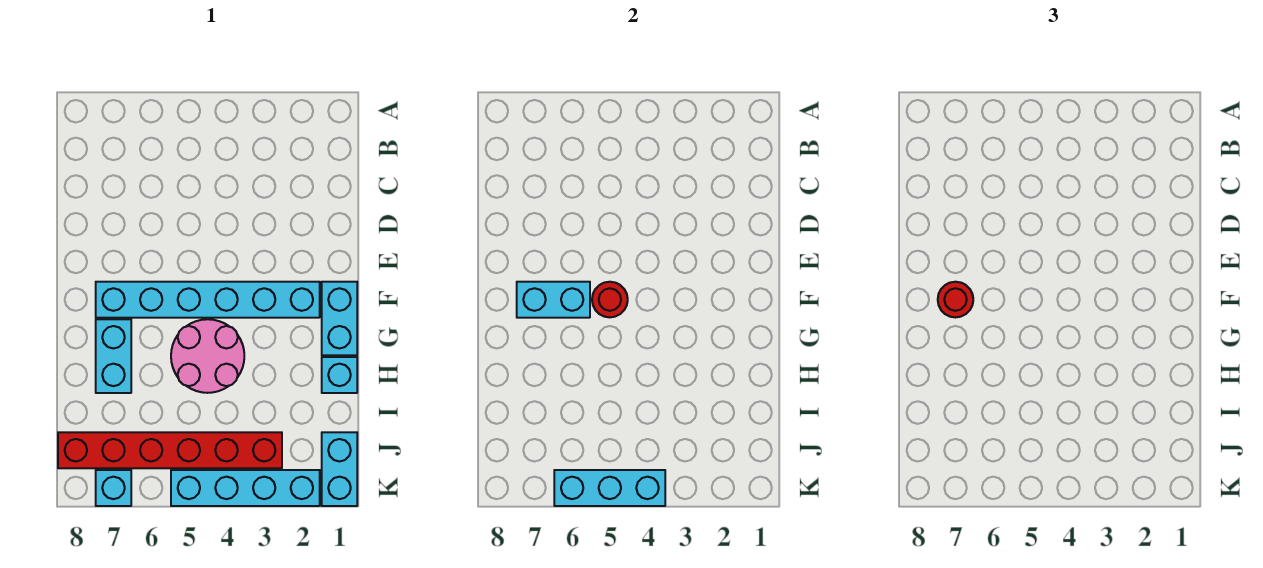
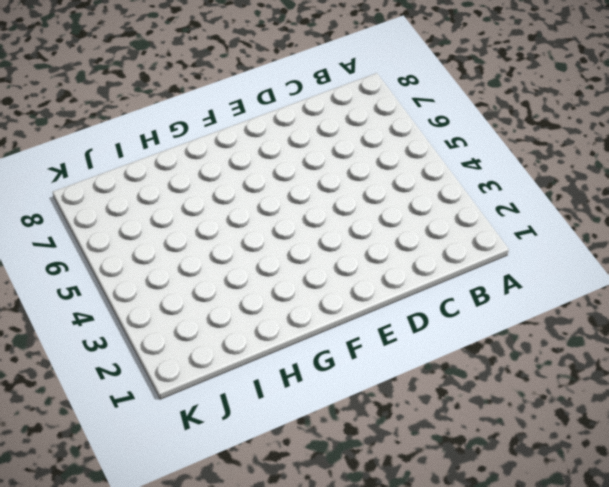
none -> cyan 1x2 brick [322,282,357,355]
none -> cyan 1x6 brick [96,282,320,318]
none -> pink 2x2 round brick [171,319,244,393]

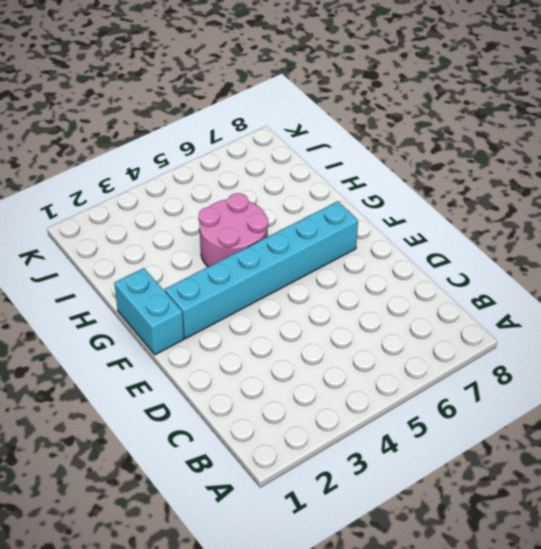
none -> cyan 1x2 brick [96,319,131,393]
none -> cyan 1x1 brick [322,357,357,393]
none -> cyan 1x2 brick [322,432,357,506]

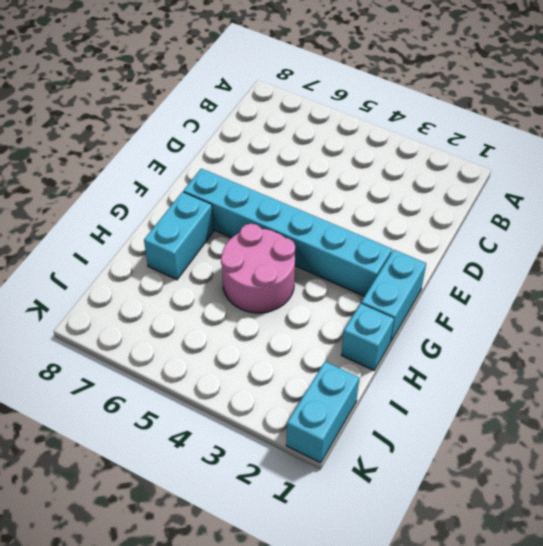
none -> red 1x6 brick [58,432,282,468]
none -> cyan 1x4 brick [171,470,320,506]
none -> cyan 1x1 brick [96,470,131,506]

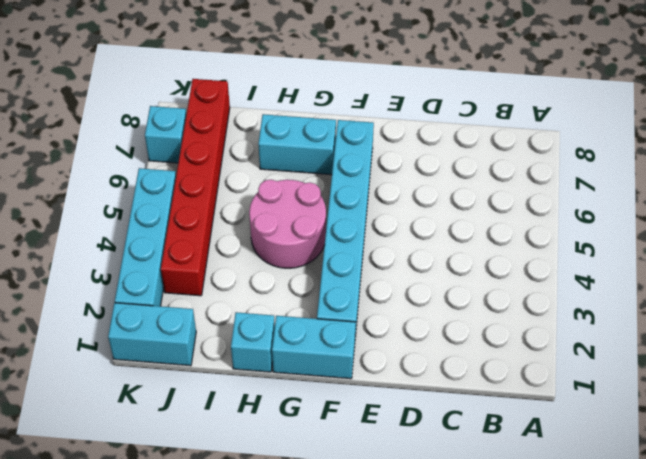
none -> red 1x1 round brick [592,282,628,317]
none -> cyan 1x2 brick [517,282,590,318]
none -> cyan 1x3 brick [554,470,665,506]

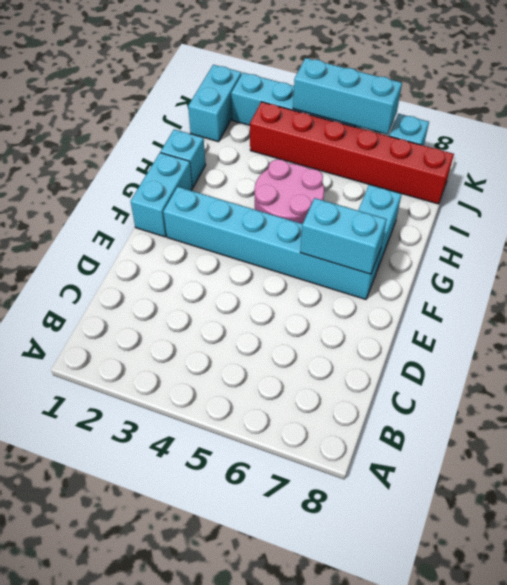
none -> red 1x1 round brick [592,282,628,317]
none -> red 1x1 round brick [938,282,973,317]

